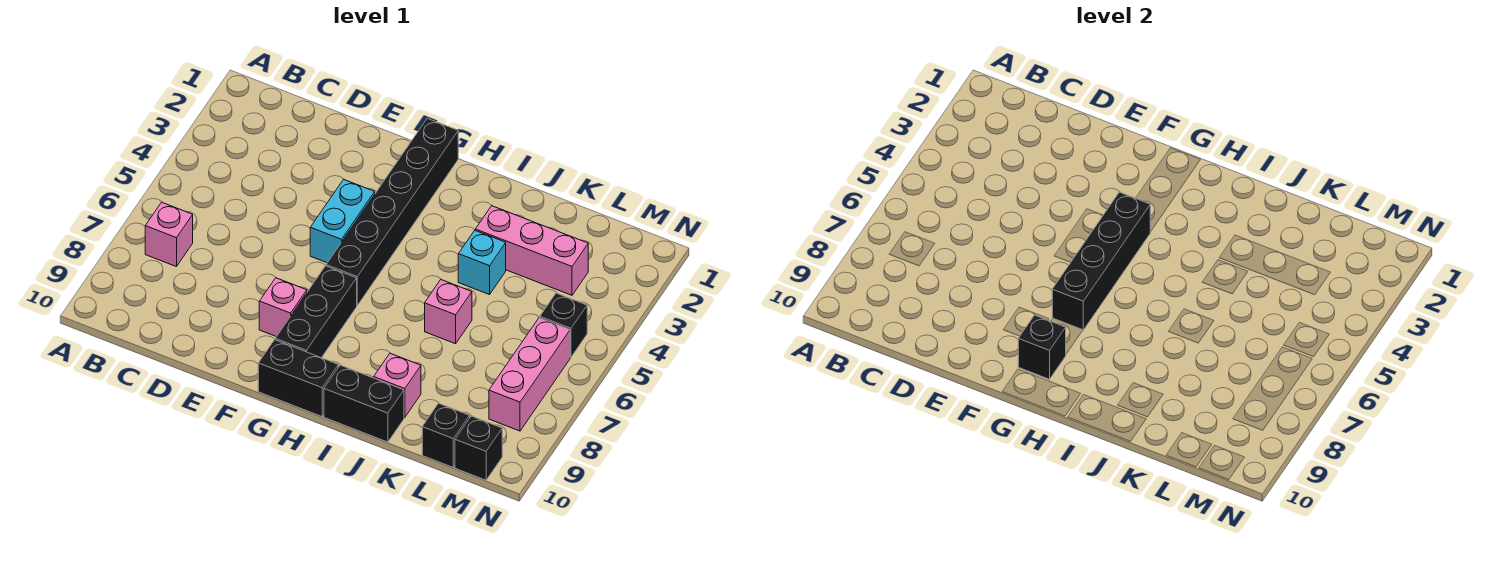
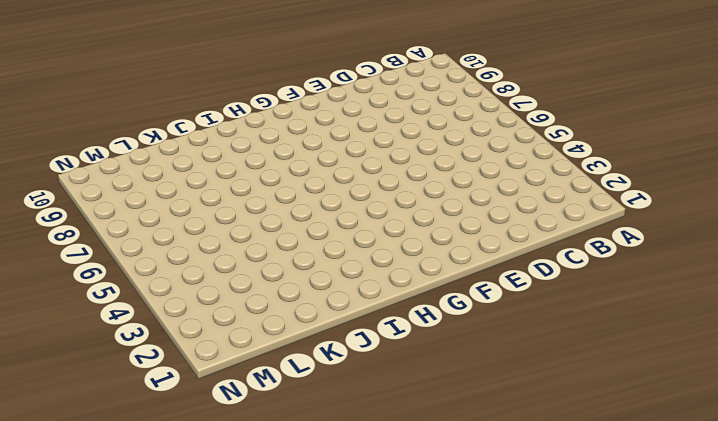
none -> pink 1x1 brick [145,202,193,267]
none -> cyan 1x2 brick [310,179,375,263]
none -> pink 1x1 brick [259,278,307,337]

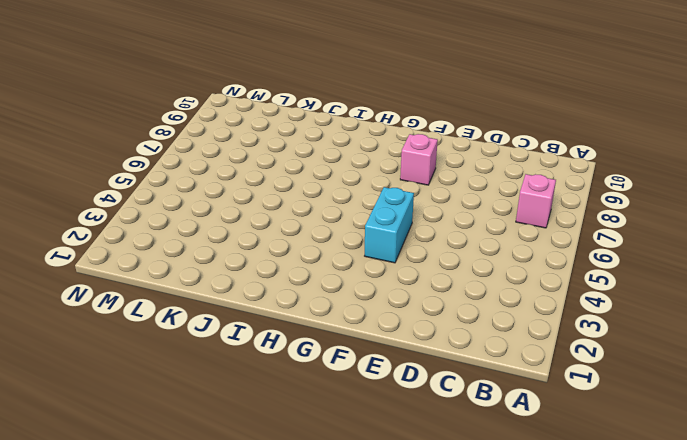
none -> black 1x6 brick [326,118,458,305]
none -> black 1x3 brick [275,266,357,358]
none -> black 1x2 brick [258,340,338,417]

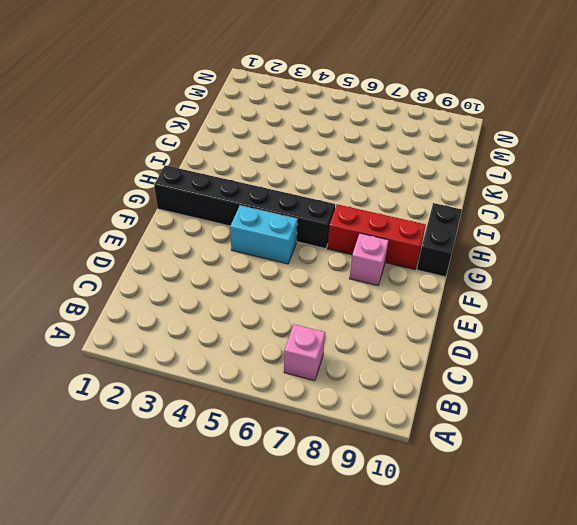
red 1x3 brick [327,204,426,270] -> black 1x3 brick [275,266,357,358]
none -> black 1x2 brick [324,365,404,442]
none -> pink 1x3 brick [475,206,588,295]
none -> cyan 1x1 brick [458,231,506,295]

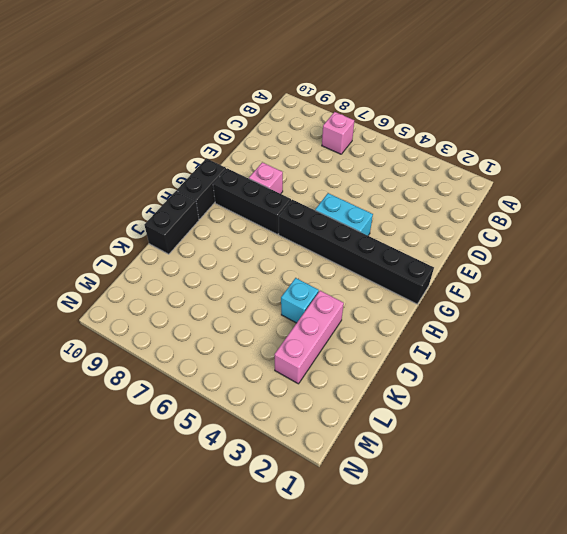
none -> pink 1x1 brick [425,280,472,344]
none -> pink 1x1 brick [374,353,421,418]
none -> black 1x1 brick [422,403,470,467]

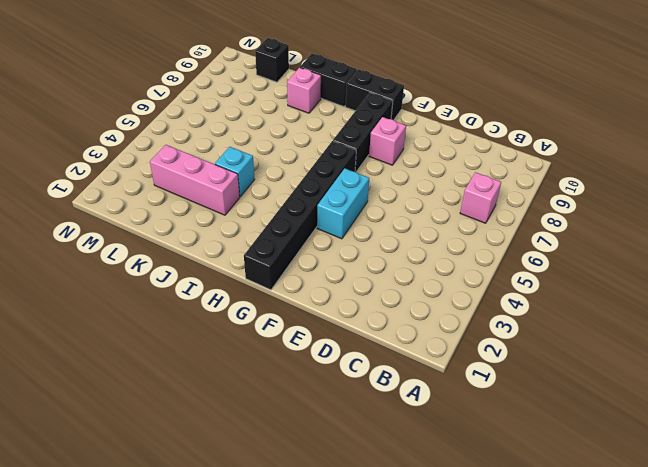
none -> pink 1x1 brick [425,280,472,344]
none -> black 1x1 brick [540,293,587,357]
none -> pink 1x3 brick [489,318,570,431]

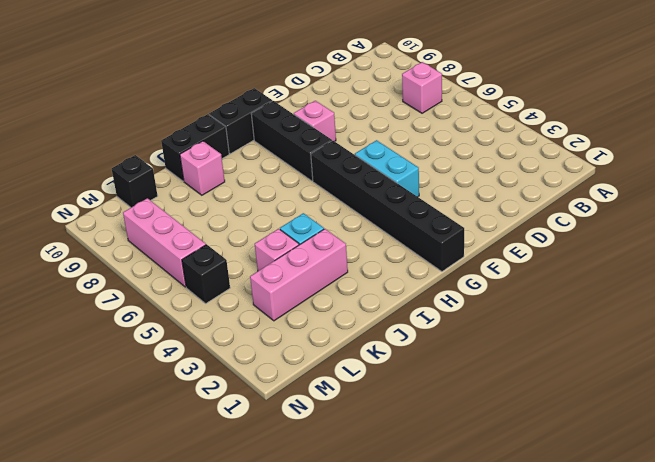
pink 1x1 brick [255,229,299,271] -> pink 1x1 brick moved to [425,280,472,344]
none -> black 1x1 brick [455,416,502,480]
none -> black 1x4 brick [1052,192,1150,330]
none -> black 1x1 brick [1018,315,1066,379]

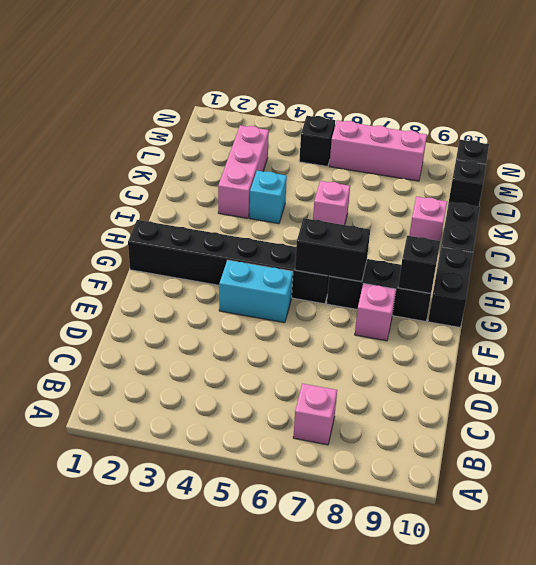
black 1x2 brick [295,218,370,282] -> black 1x4 brick [1052,192,1150,330]

